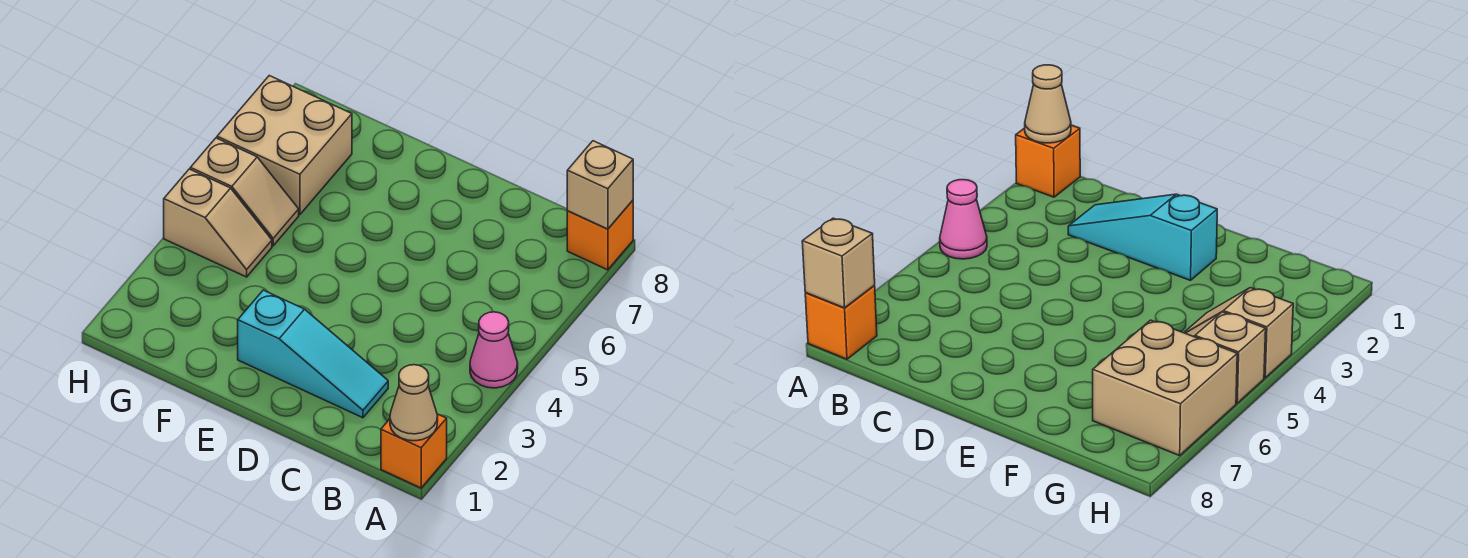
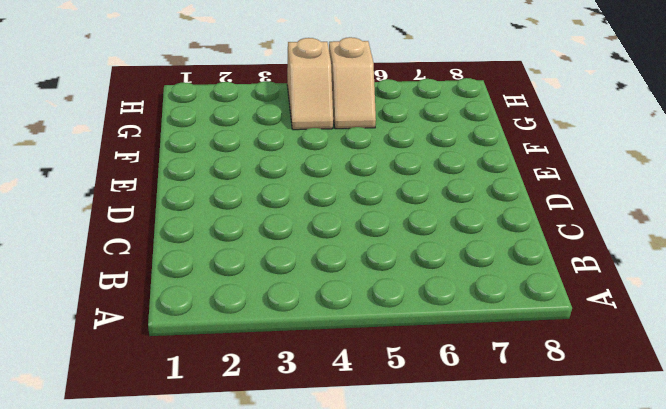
none -> orange 1x1 brick [381,414,447,488]
none -> pink 1x1 cone [470,312,518,388]

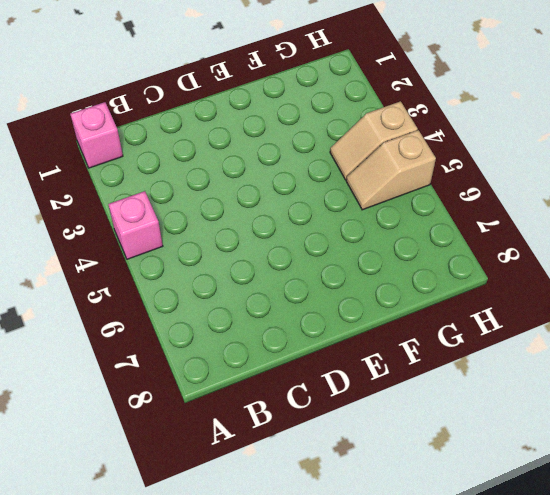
pink 1x1 brick [70,102,123,168] -> orange 1x1 brick [381,414,447,488]
pink 1x1 brick [108,191,163,259] -> pink 1x1 cone [470,312,518,388]
none -> orange 1x1 brick [567,201,633,270]
none -> cyan 1x3 slope [238,290,388,418]

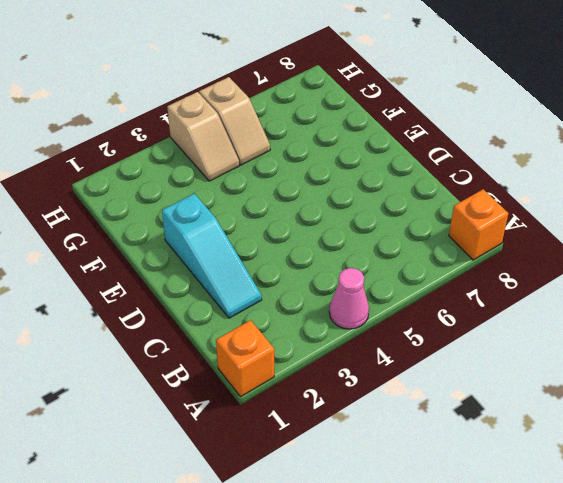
none -> tan 2x2 brick [217,76,352,215]
none -> tan 1x1 cone [390,365,438,441]

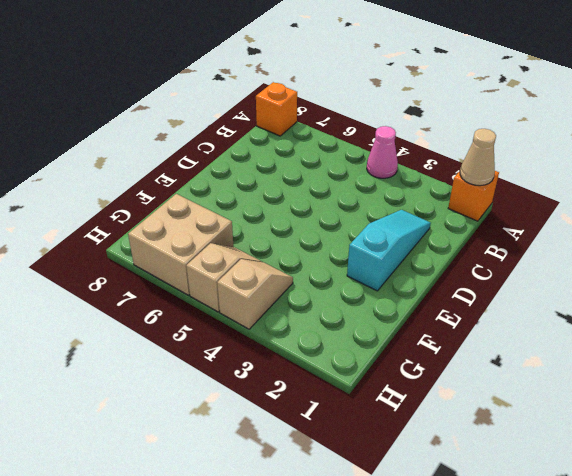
none -> tan 1x1 brick [567,141,633,229]

